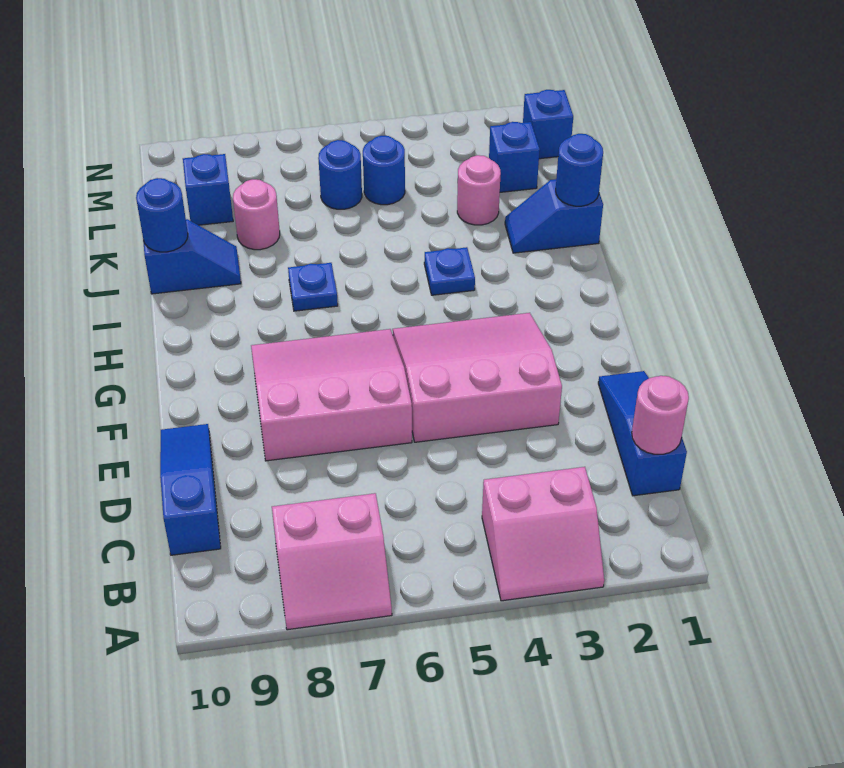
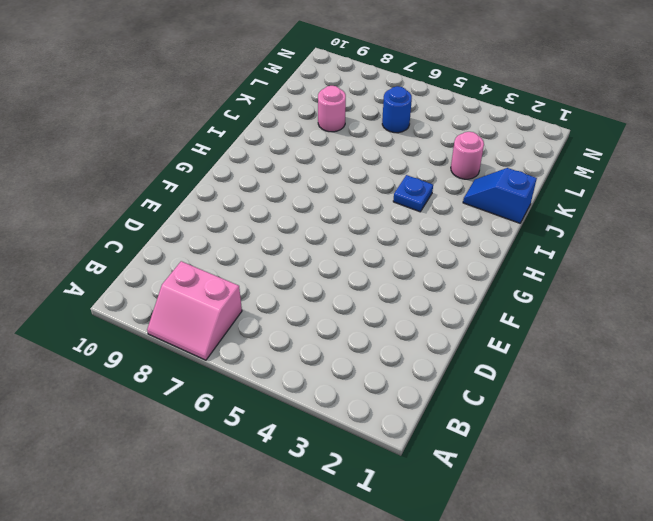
none -> pink 2x2 slope [482,467,604,601]
none -> blue 1x3 slope [598,371,687,496]
none -> blue 1x3 slope [160,424,221,555]

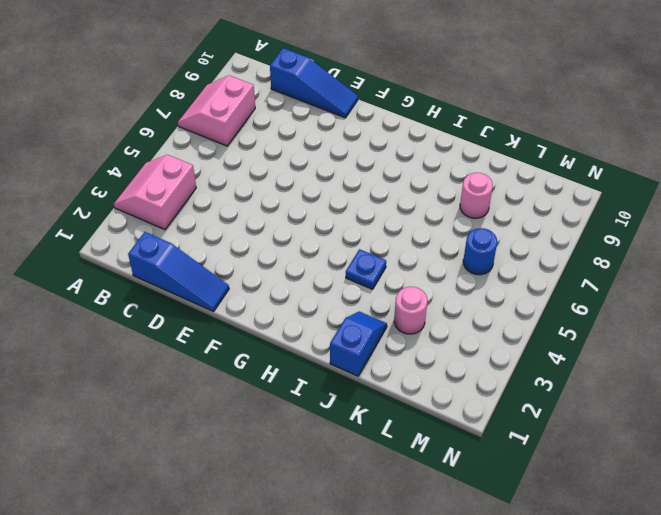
none -> pink 3x3 slope [393,313,562,442]
none -> pink 3x3 slope [251,329,412,461]
none -> blue 1x1 plate [288,263,338,311]

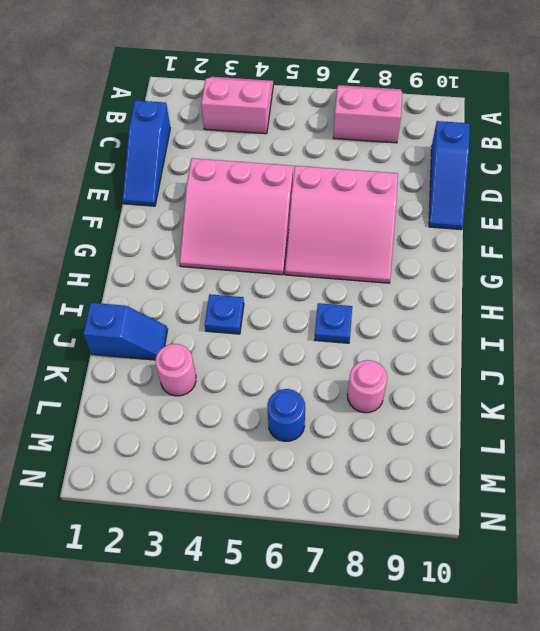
none -> blue 1x2 slope [143,219,241,294]
none -> blue 1x1 brick [489,122,540,192]
none -> blue 1x1 round brick [363,136,405,205]

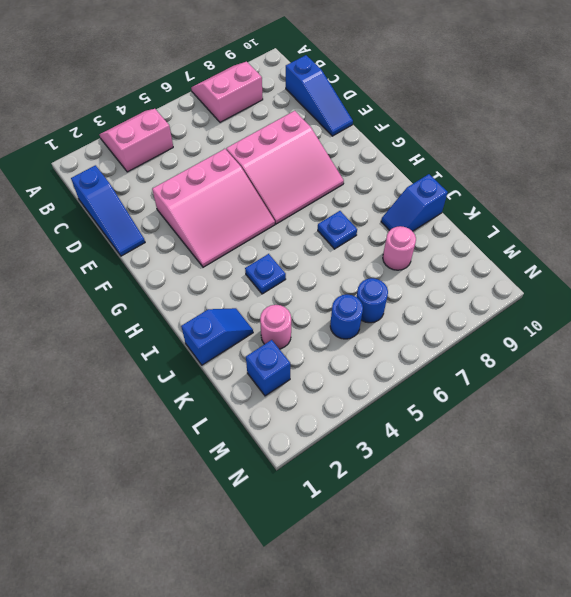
none -> blue 1x1 brick [183,154,233,225]
none -> blue 1x1 brick [523,90,573,159]
none -> pink 1x1 round brick [632,376,689,454]

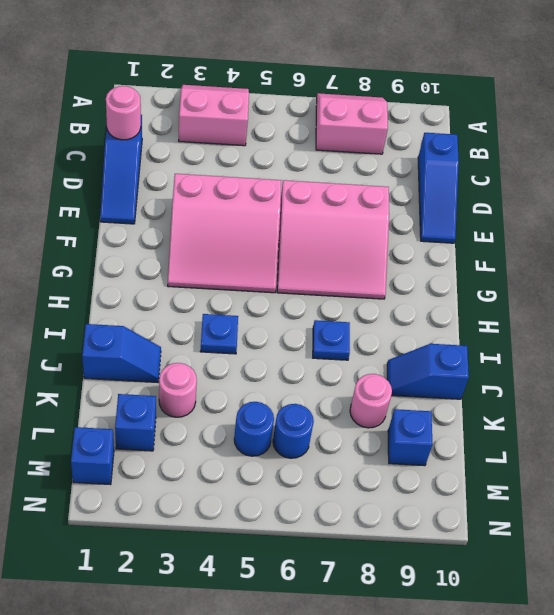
none -> blue 1x1 round brick [556,134,603,206]
none -> blue 1x1 round brick [136,178,188,252]

